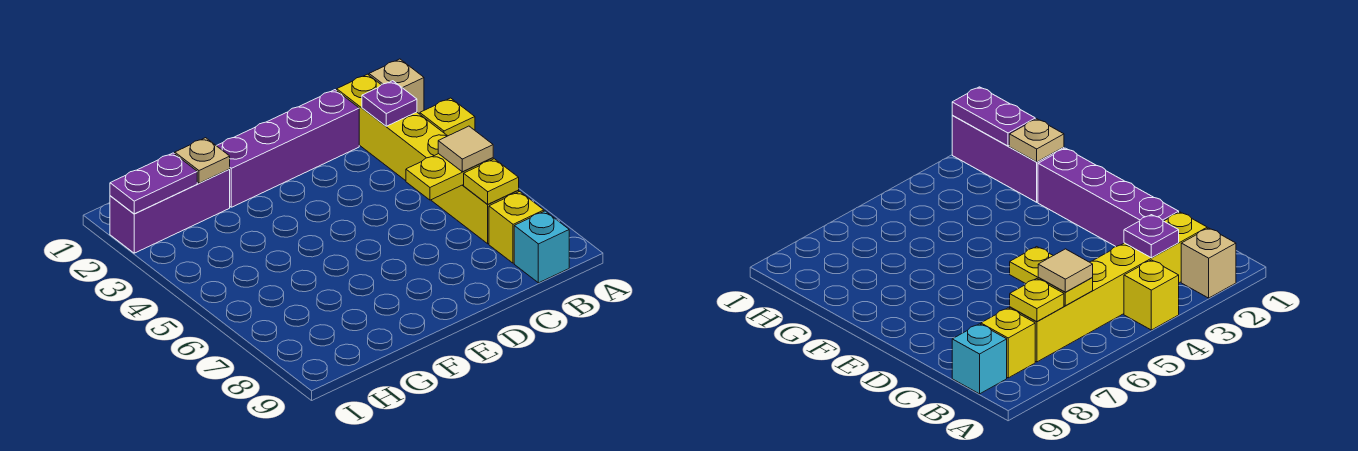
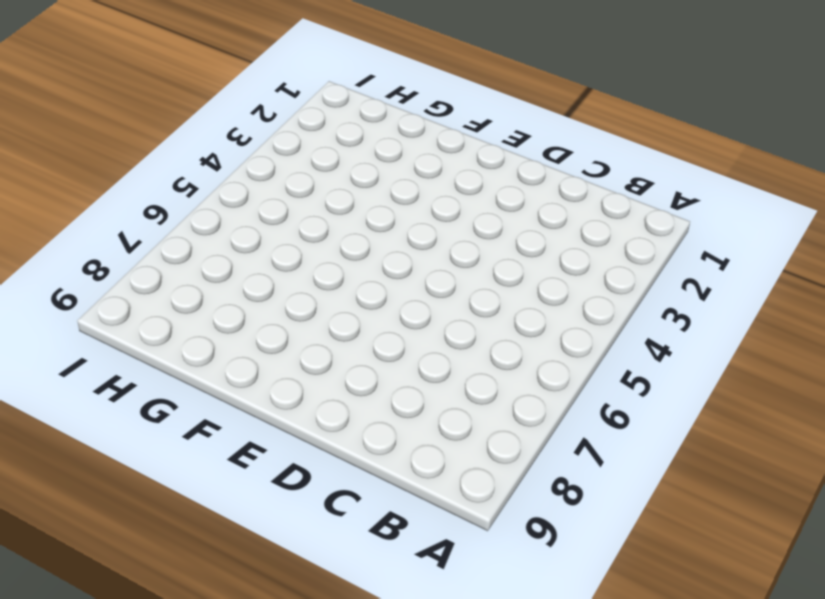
none -> tan 1x1 brick [369,59,424,114]
none -> yellow 1x1 brick [420,98,475,136]
none -> yellow 1x6 brick [337,74,519,244]

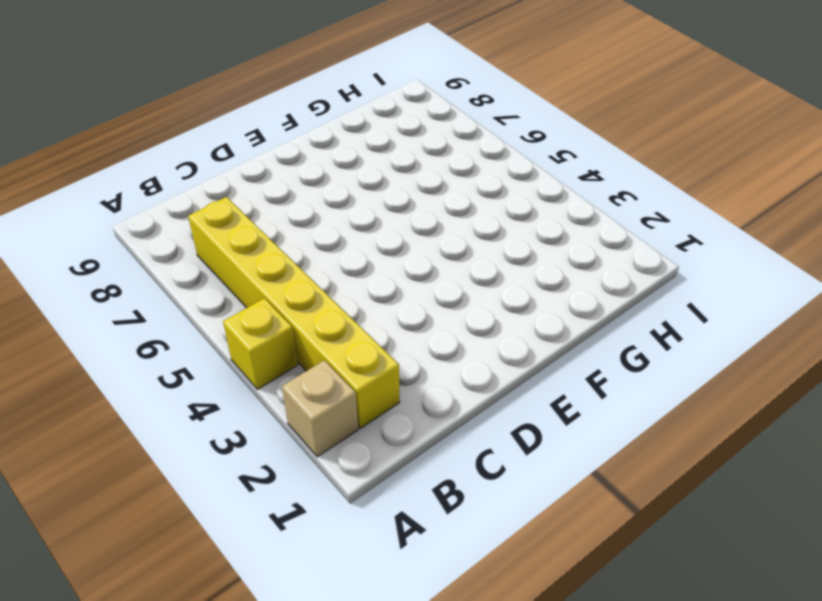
none -> yellow 1x1 brick [489,192,544,263]
none -> cyan 1x1 brick [514,211,569,283]
none -> purple 1x4 brick [217,90,359,207]

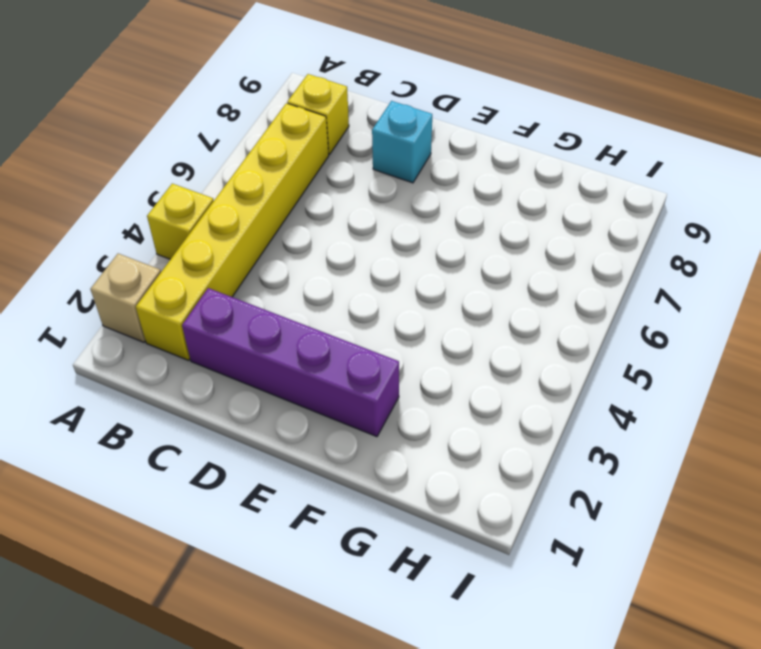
cyan 1x1 brick [372,101,432,183] -> cyan 1x1 brick moved to [514,211,569,283]
none -> purple 1x3 brick [110,169,230,253]
none -> purple 1x1 plate [362,81,417,126]
none -> yellow 1x2 plate [406,154,493,200]

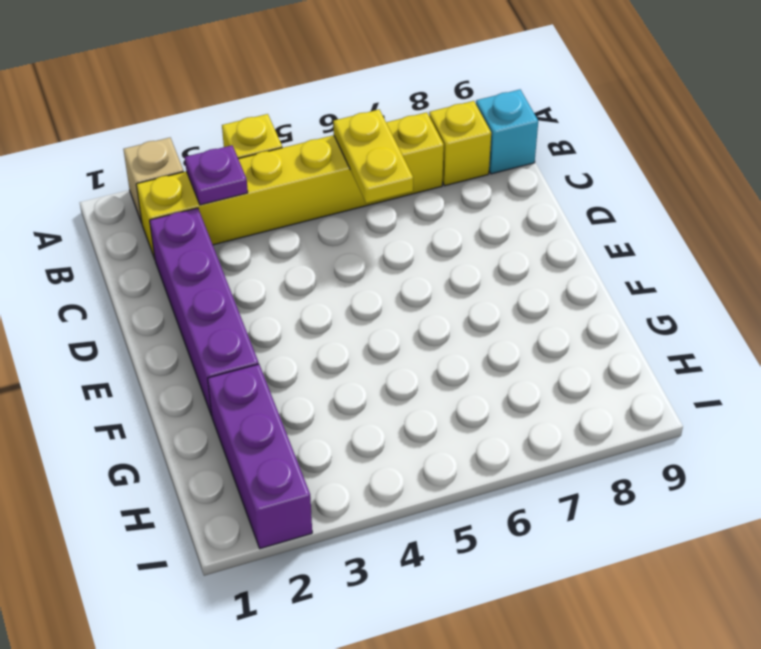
none -> yellow 1x1 plate [464,159,519,204]
none -> tan 1x1 plate [175,138,230,183]
none -> purple 1x2 plate [110,153,197,214]

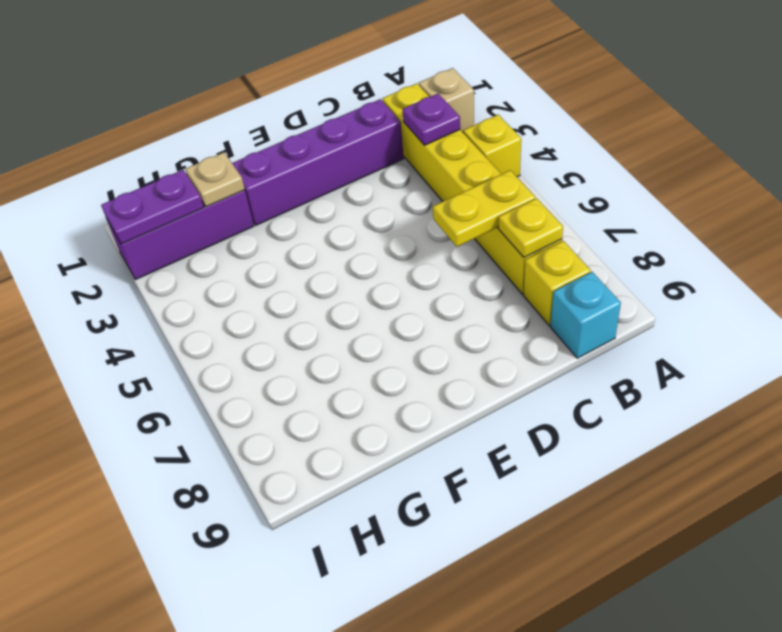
none -> tan 1x1 tile [438,126,493,172]

